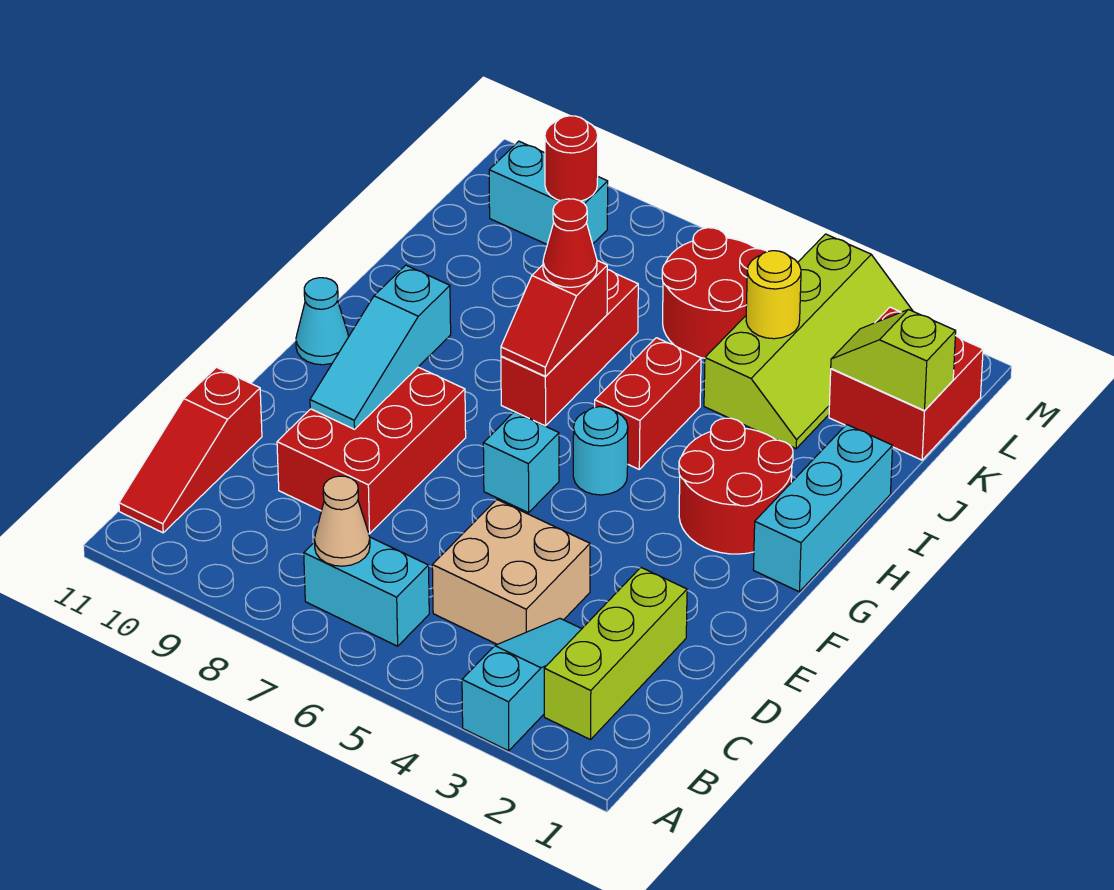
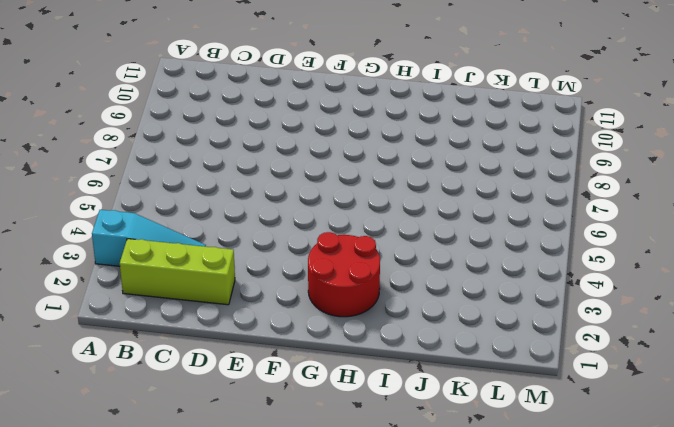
none -> cyan 1x2 brick [304,537,429,646]
none -> red 1x3 slope [119,367,262,533]
none -> tan 2x2 brick [432,500,590,644]

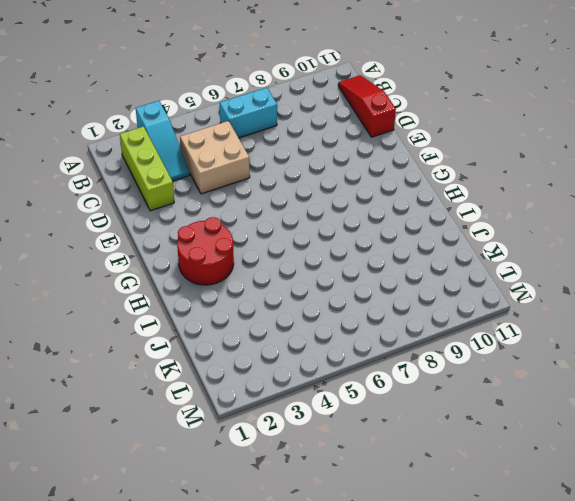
none -> red 2x3 brick [277,367,466,534]
none -> cyan 1x1 brick [483,412,559,513]
none -> cyan 1x3 brick [753,424,893,592]

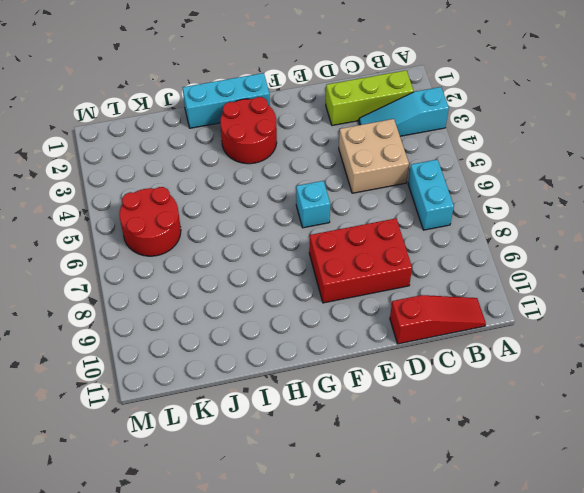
none -> cyan 1x1 round brick [573,407,628,495]
none -> cyan 1x1 cone [296,278,349,365]
none -> red 1x2 brick [595,338,701,469]

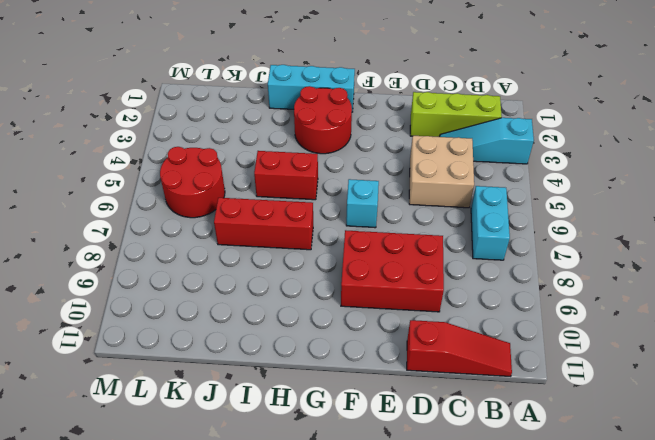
none -> cyan 1x1 round brick [573,407,628,495]
none -> cyan 1x1 cone [296,278,349,365]
none -> lime 2x4 slope [704,234,913,449]

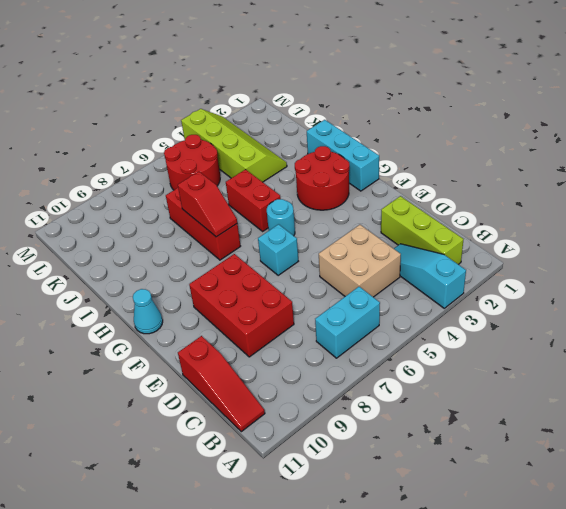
none -> red 2x2 brick [829,307,983,460]
none -> cyan 1x2 brick [489,141,608,244]
none -> tan 1x1 cone [314,476,370,566]

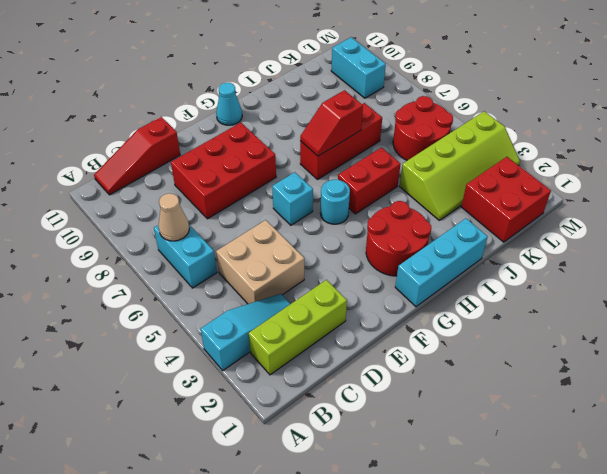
none -> cyan 1x3 slope [310,265,451,429]
none -> lime 1x2 slope [831,310,956,411]
none -> yellow 1x1 round brick [746,251,801,339]

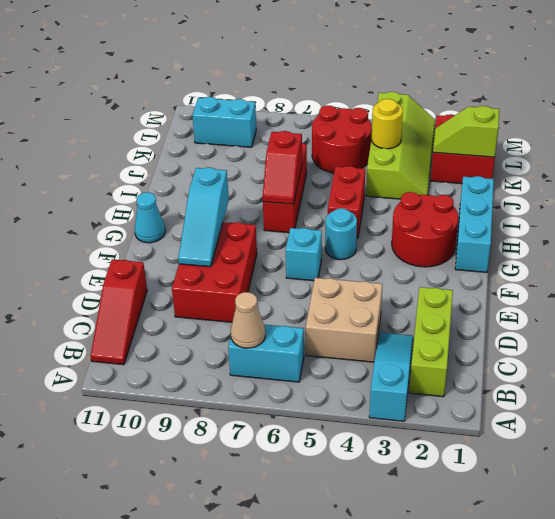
none -> red 1x1 round brick [545,116,598,201]
none -> red 1x1 cone [543,199,597,287]

